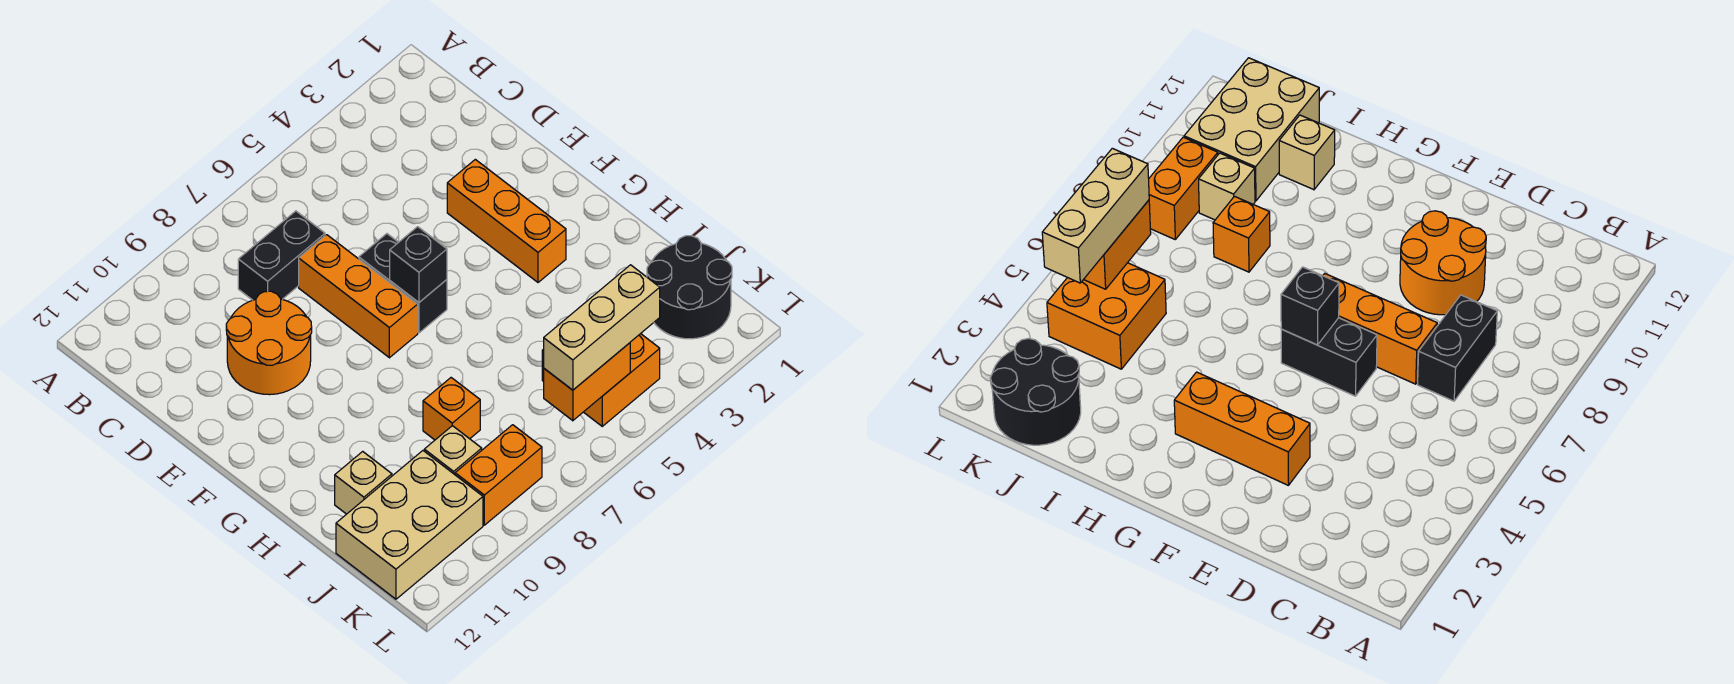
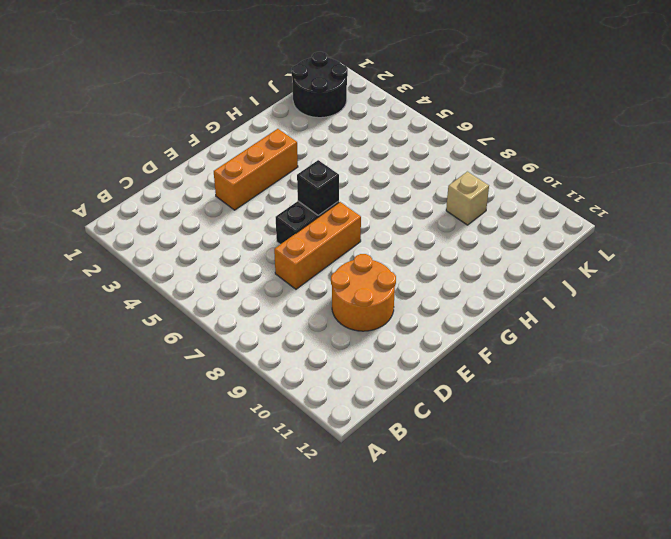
none -> black 1x2 brick [238,211,325,300]
none -> orange 1x1 brick [423,378,480,440]
none -> tan 1x1 brick [335,451,392,514]

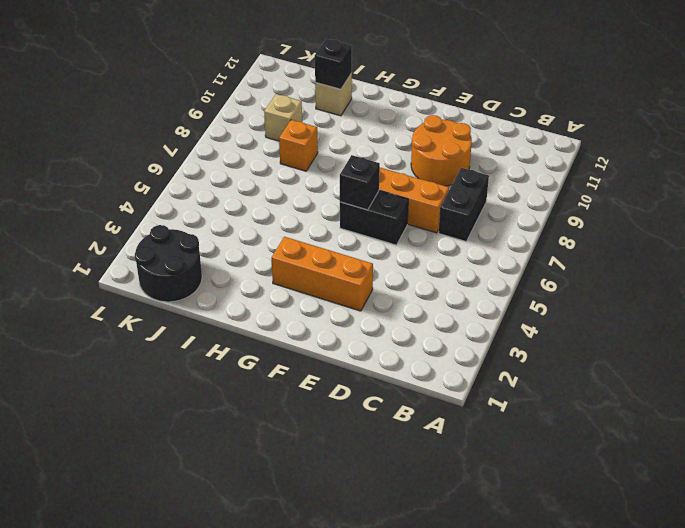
black 1x1 brick [315,39,352,89] -> none
none -> orange 2x2 brick [542,334,660,426]
none -> tan 2x3 brick [336,451,483,599]
none -> orange 1x2 brick [455,425,542,525]

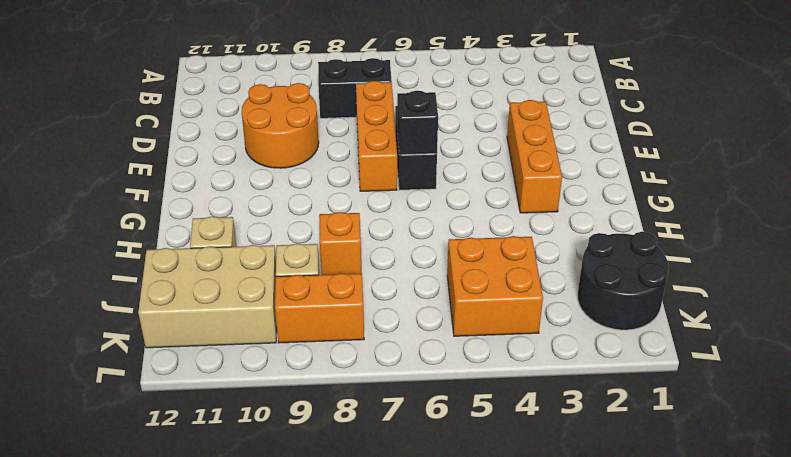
none -> orange 1x2 brick [544,343,630,421]
none -> tan 1x3 brick [544,265,660,390]

